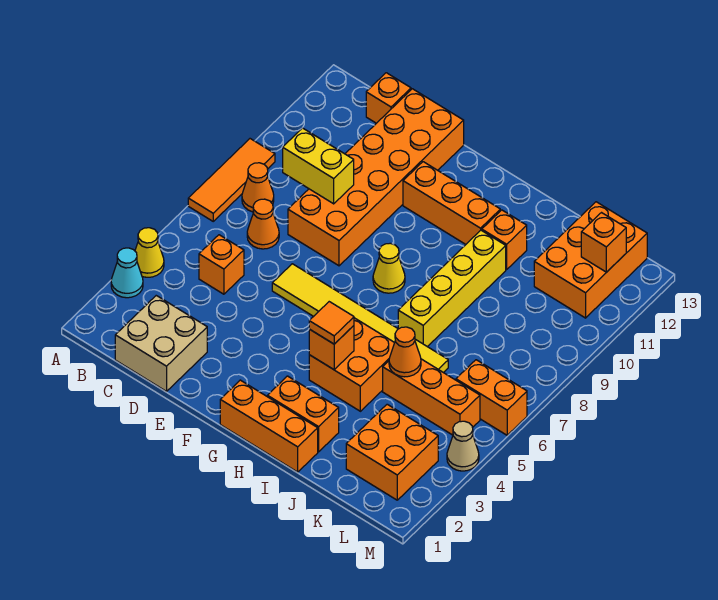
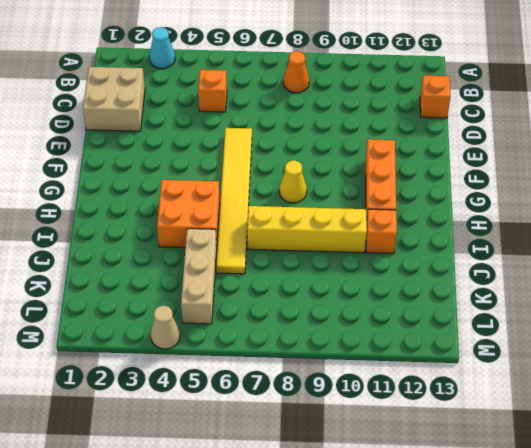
tan 1x3 brick [181,229,217,324] -> orange 1x3 brick [383,359,480,435]
none -> yellow 1x1 cone [135,228,164,277]
none -> orange 1x3 tile [188,139,275,221]
none -> orange 1x1 cone [247,199,279,249]

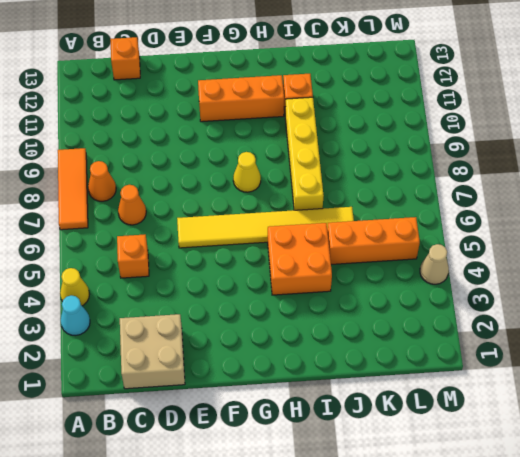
none -> orange 2x6 brick [288,89,464,266]
none -> orange 1x3 brick [220,380,318,472]
none -> orange 1x2 brick [267,376,339,452]

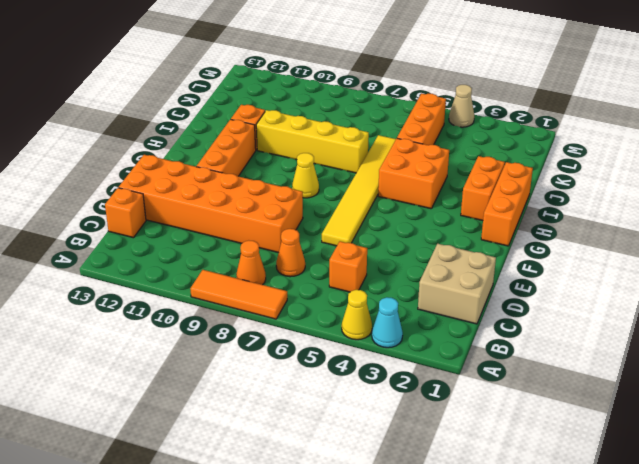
none -> orange 2x2 brick [346,404,438,500]
none -> orange 2x3 brick [534,202,647,318]
none -> orange 1x2 brick [456,360,527,435]

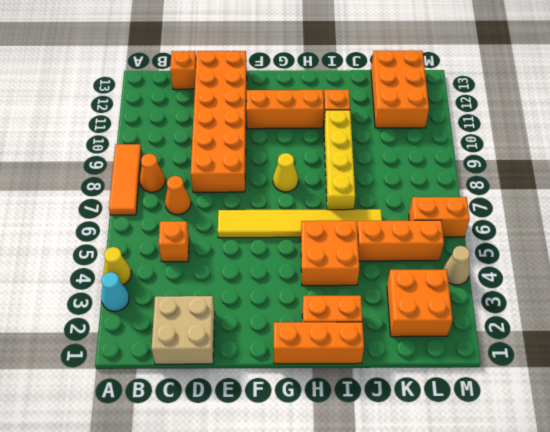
none -> yellow 1x2 brick [283,128,354,204]
none -> orange 1x1 brick [309,326,354,370]
none -> orange 1x1 cone [389,327,421,377]

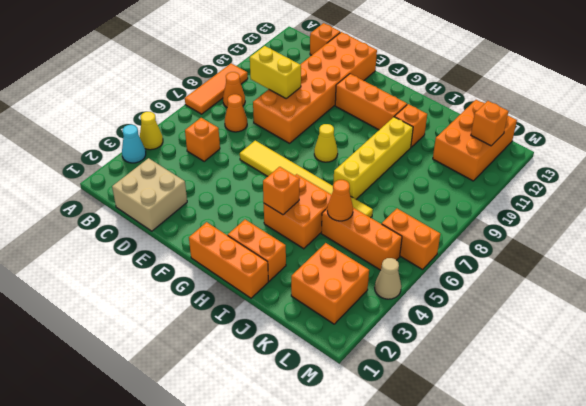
none -> orange 1x1 tile [309,302,354,344]

